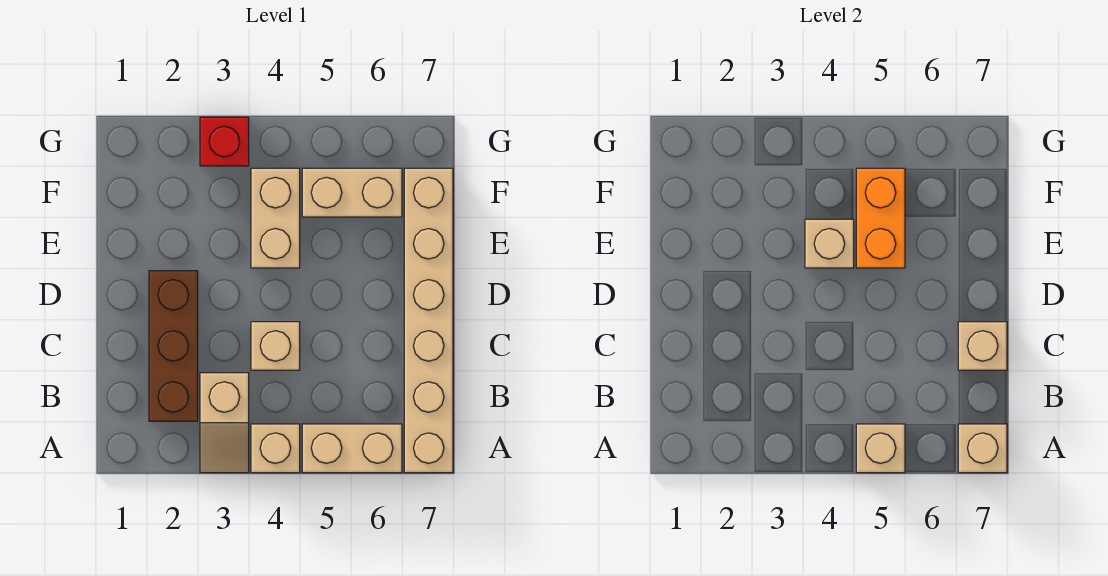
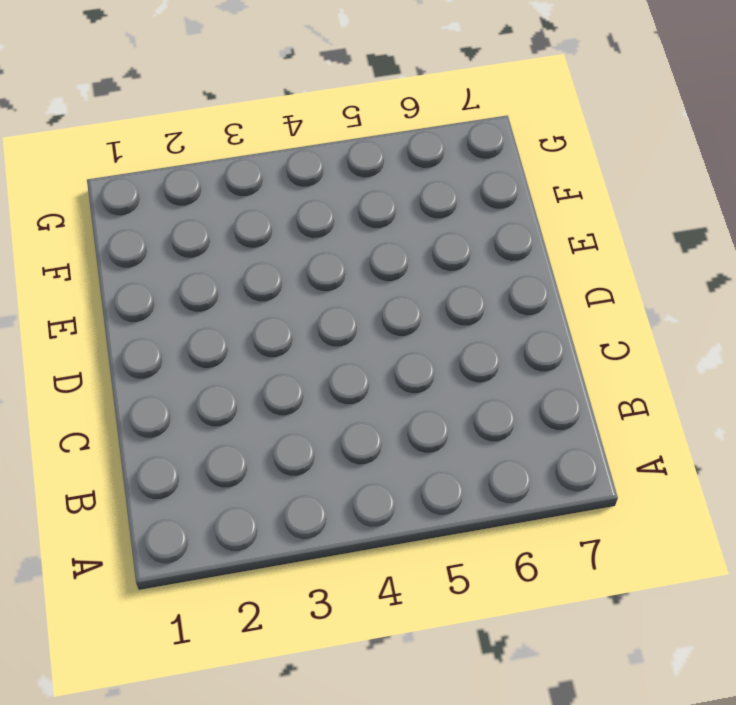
none -> tan 1x2 slope [200,373,249,473]
none -> tan 1x1 brick [251,424,300,473]
none -> tan 1x2 brick [302,424,402,473]

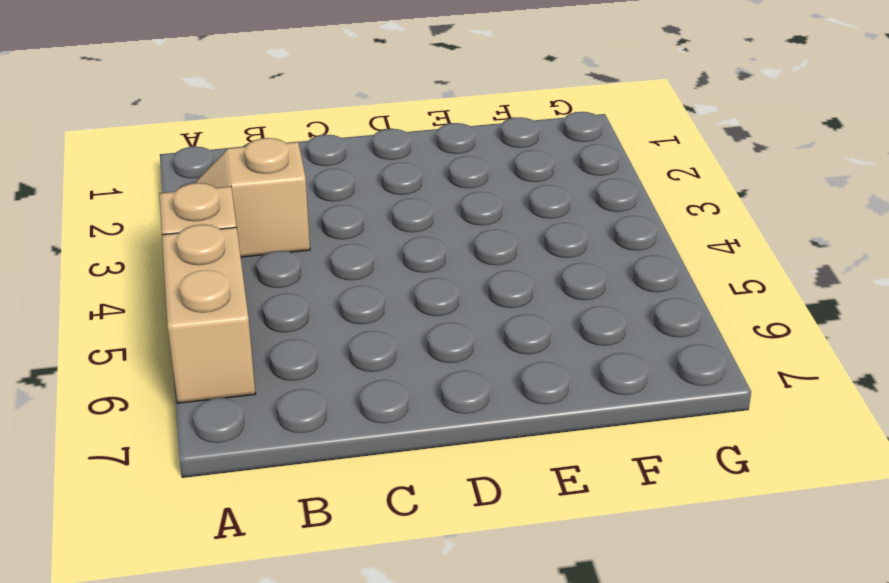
none -> tan 1x6 brick [404,168,453,473]
none -> brown 1x3 brick [149,271,198,421]
none -> tan 1x1 brick [251,322,300,370]

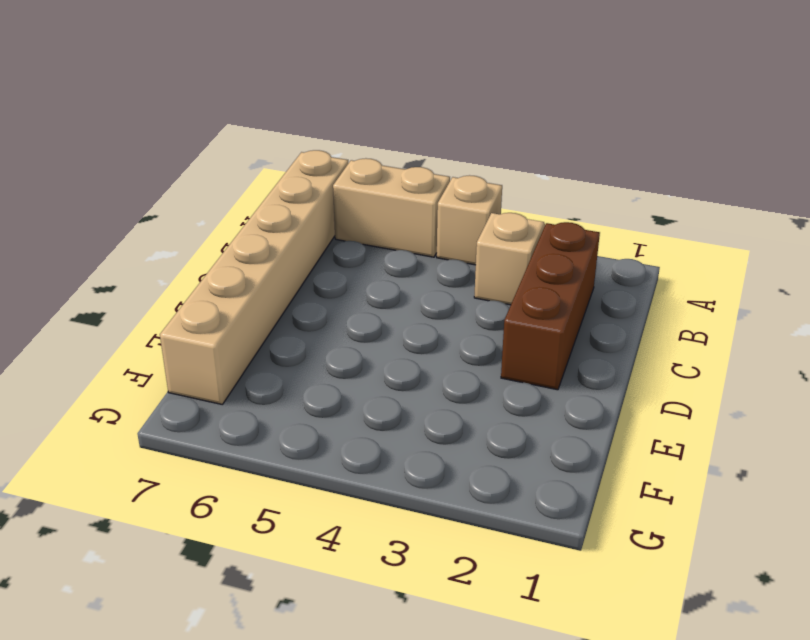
none -> tan 1x1 brick [251,322,300,370]
none -> tan 1x2 brick [251,168,300,268]
none -> tan 1x2 brick [302,168,402,217]

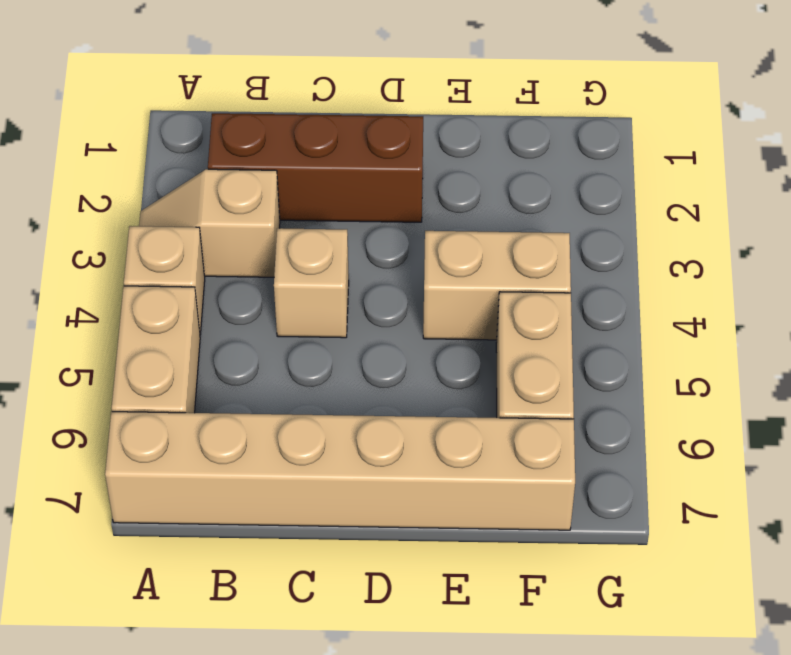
none -> red 1x1 brick [200,117,249,166]
none -> tan 1x1 brick [856,424,905,473]
none -> tan 1x1 brick [958,424,1007,473]

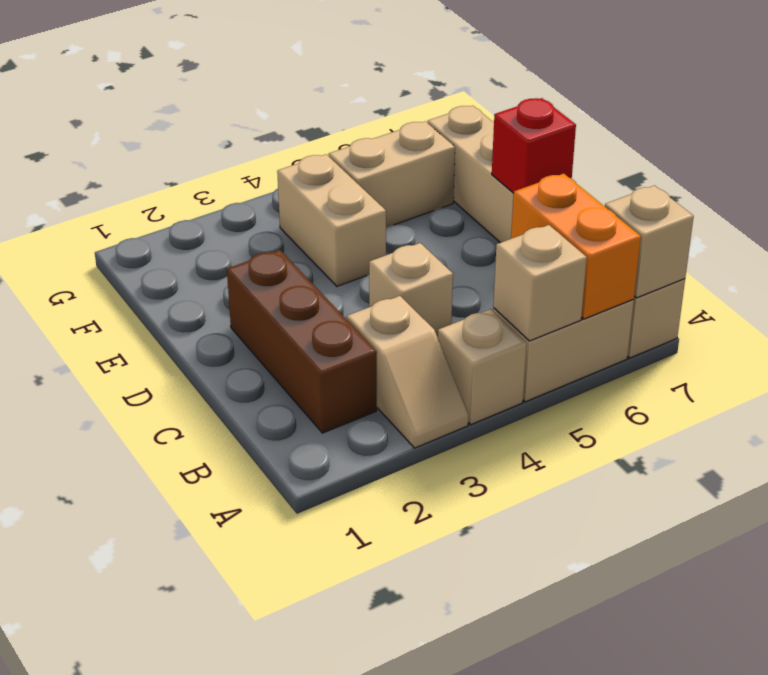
orange 1x2 brick [511,174,641,319] -> orange 1x2 brick moved to [856,168,905,268]
red 1x1 brick [492,98,576,193] -> red 1x1 brick moved to [200,117,249,166]
none -> tan 1x1 brick [958,322,1007,370]
none -> tan 1x1 brick [805,219,854,268]

